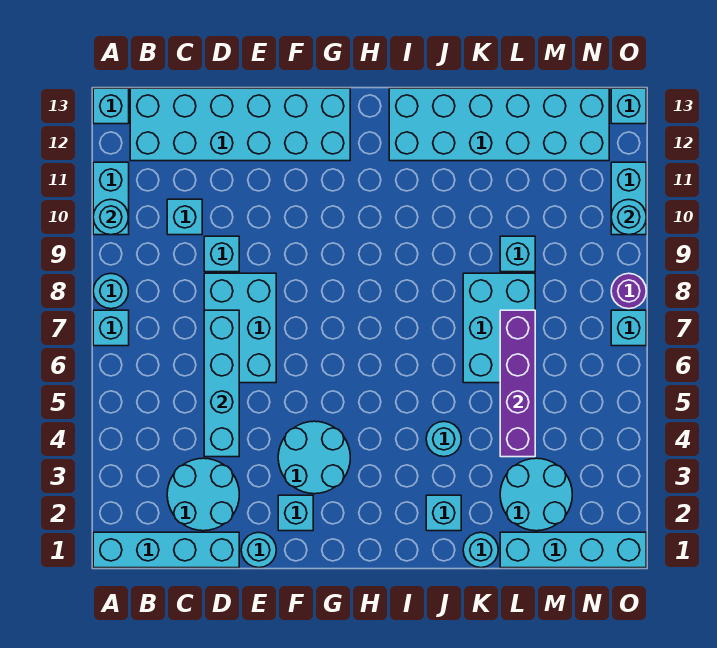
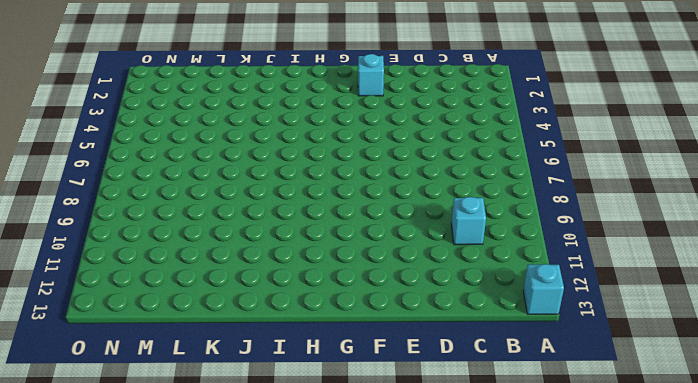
none -> cyan 1x4 brick [93,532,239,568]
none -> cyan 1x1 brick [93,310,129,346]
none -> cyan 1x1 round brick [93,274,128,309]

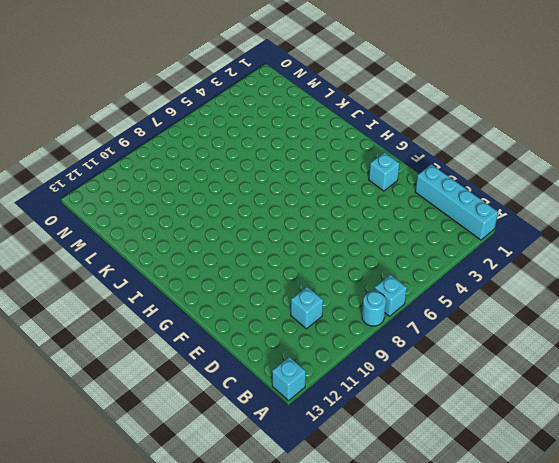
none -> cyan 1x2 brick [93,162,129,235]
none -> cyan 2x6 brick [130,88,350,161]
none -> cyan 2x2 round brick [167,458,239,531]

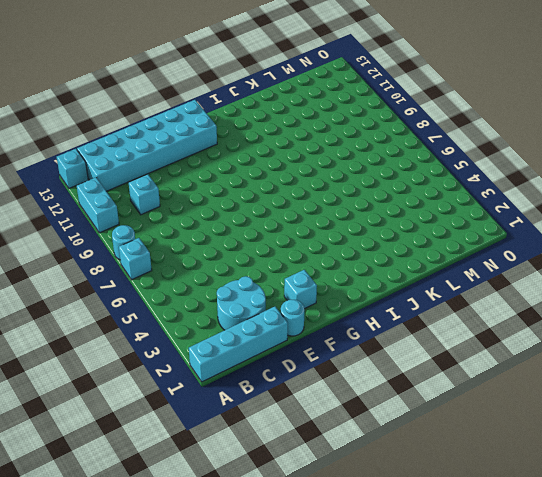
none -> cyan 2x3 brick [204,273,276,383]
none -> cyan 1x1 brick [204,236,239,272]
none -> cyan 2x2 round brick [278,421,350,494]

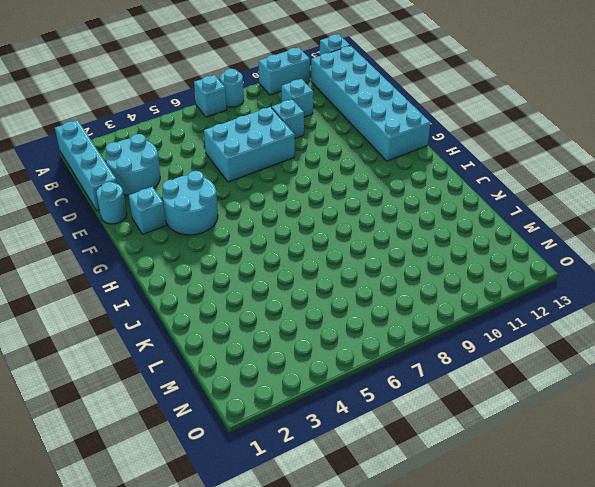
none -> cyan 2x6 brick [389,88,609,161]
none -> cyan 1x1 brick [426,495,461,531]
none -> cyan 1x1 round brick [426,421,461,457]

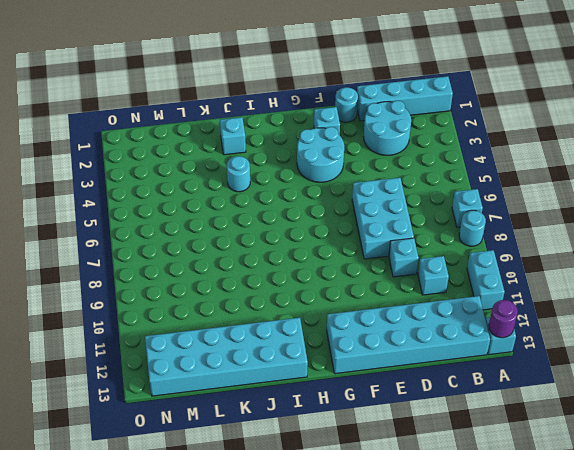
purple 1x1 round brick [489,300,518,338] -> purple 1x1 round brick moved to [611,273,646,309]
none -> cyan 1x1 round brick [463,532,498,568]
none -> cyan 2x3 brick [463,273,535,383]
none -> cyan 1x4 brick [500,532,646,568]

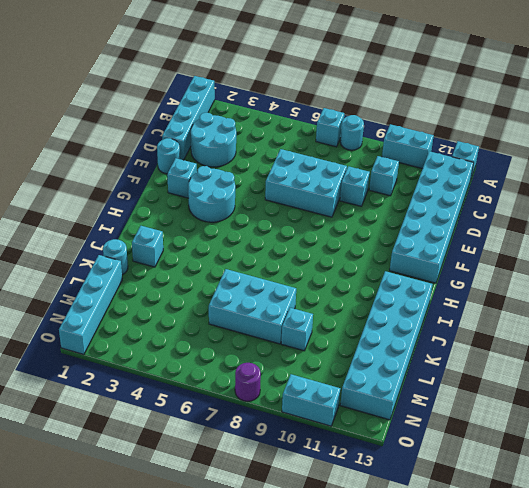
none -> cyan 1x1 round brick [426,421,461,457]
none -> cyan 2x2 round brick [500,458,572,531]
none -> cyan 1x1 brick [611,310,646,346]

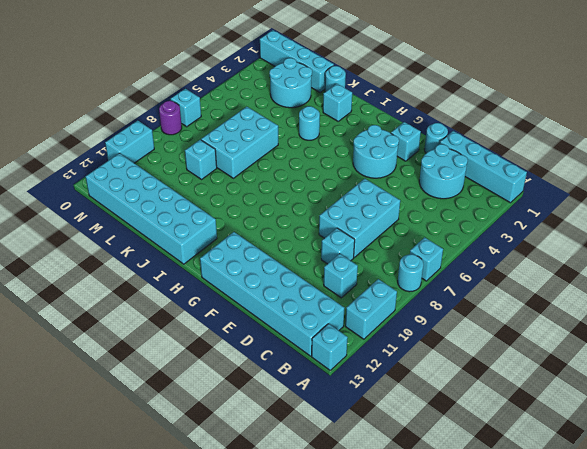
none -> cyan 1x1 brick [611,88,646,124]
none -> cyan 1x1 round brick [93,200,128,235]
none -> cyan 1x4 brick [204,310,239,457]

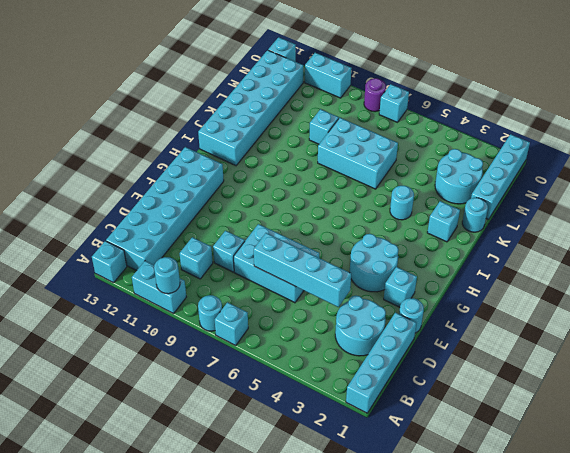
none -> purple 1x4 brick [500,310,535,457]
none -> cyan 1x1 round brick [611,200,646,235]

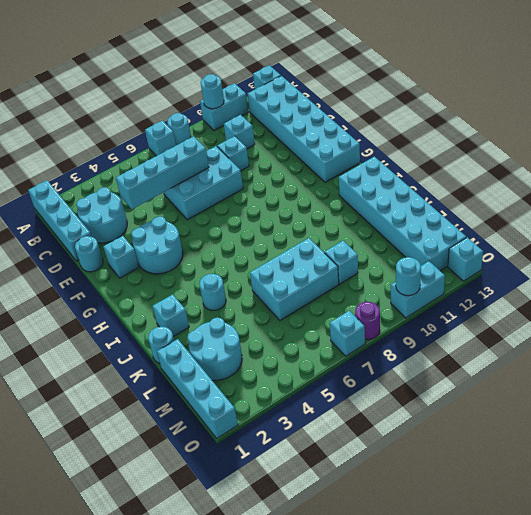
none -> purple 1x4 brick [500,310,535,457]

